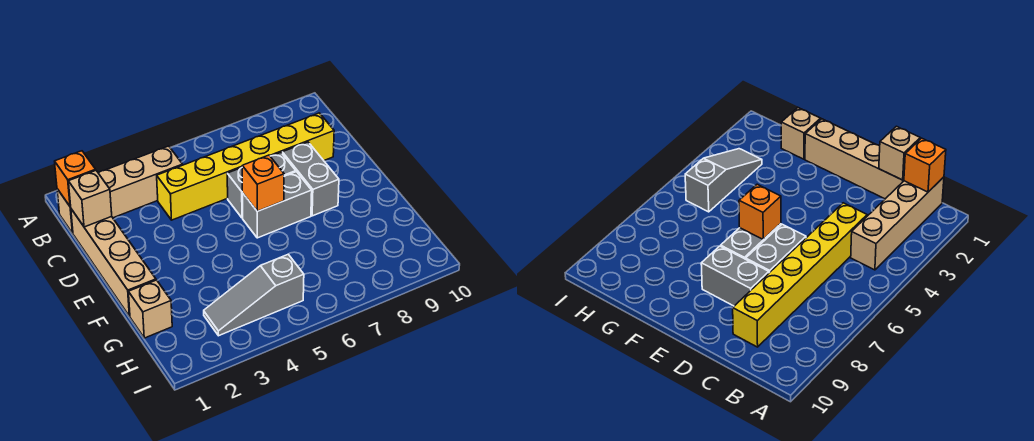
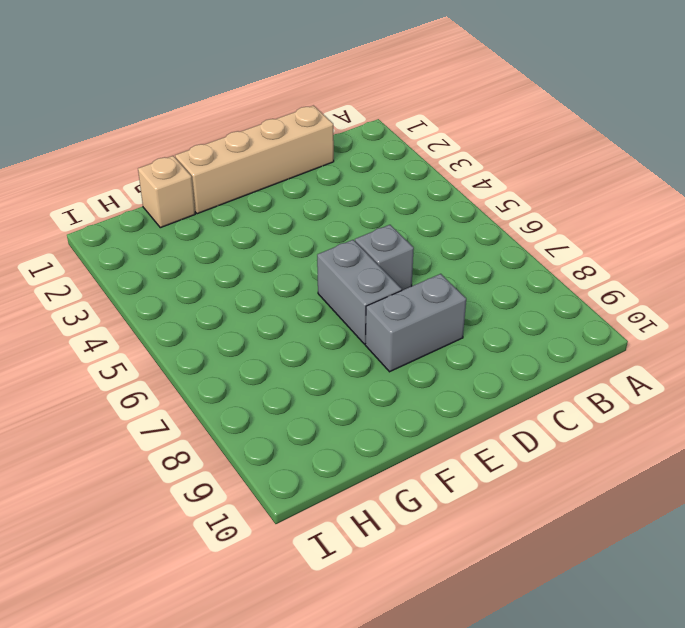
grey 1x1 brick [355,225,414,290] -> grey 1x2 brick [227,153,296,218]
none -> tan 1x4 brick [57,146,183,233]
none -> yellow 1x6 brick [157,113,334,220]

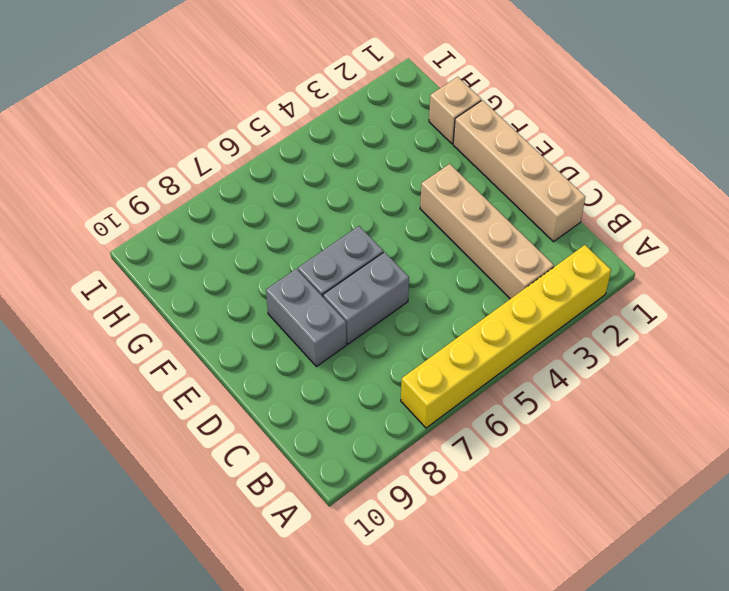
yellow 1x6 brick [401,245,611,428] -> yellow 1x6 brick moved to [157,113,334,220]
tan 1x4 brick [420,164,554,299] -> tan 1x4 brick turned to [57,146,183,233]
none -> grey 1x3 slope [204,254,304,336]
none -> orange 1x1 brick [55,151,96,207]

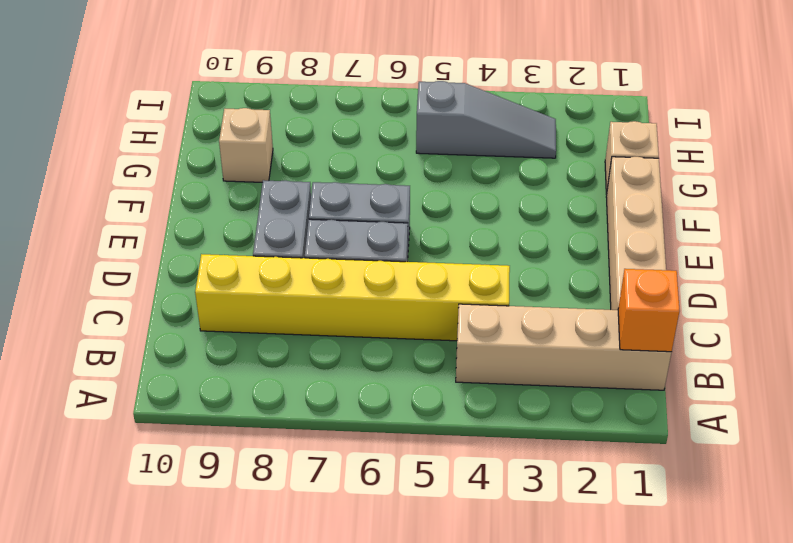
tan 1x1 brick [219,108,273,182] -> tan 1x1 brick moved to [68,171,112,227]
none -> orange 1x1 brick [242,155,284,211]

